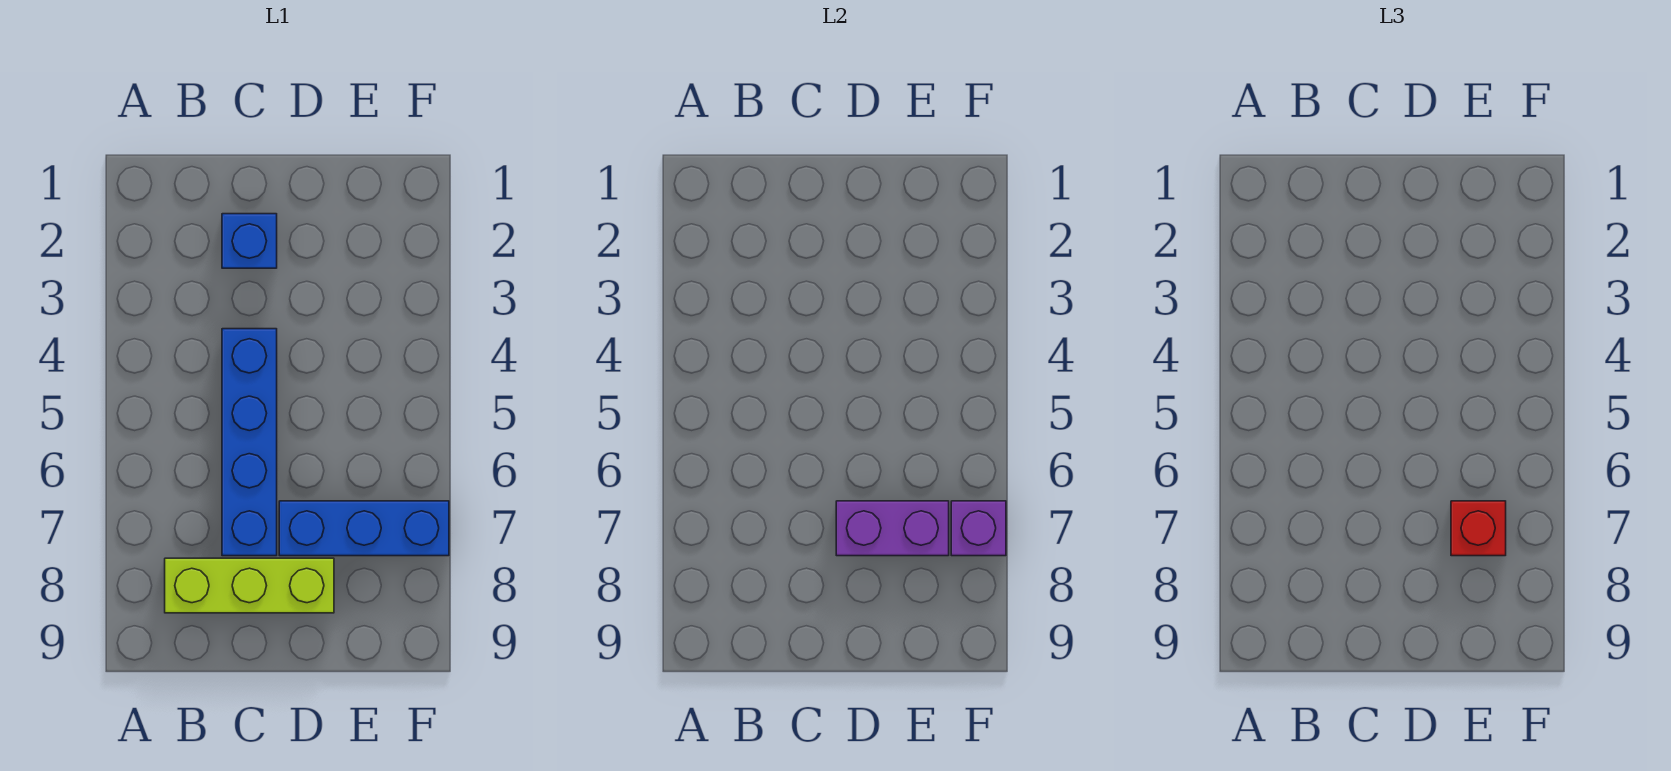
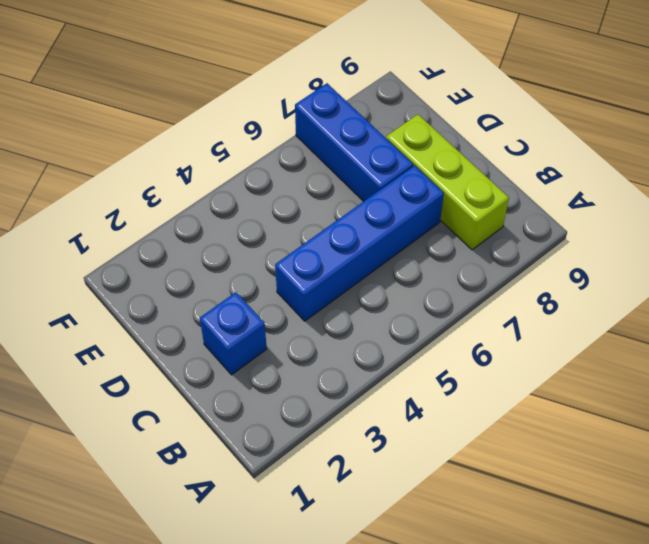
none -> purple 1x2 brick [836,501,949,556]
none -> purple 1x1 brick [951,501,1006,556]

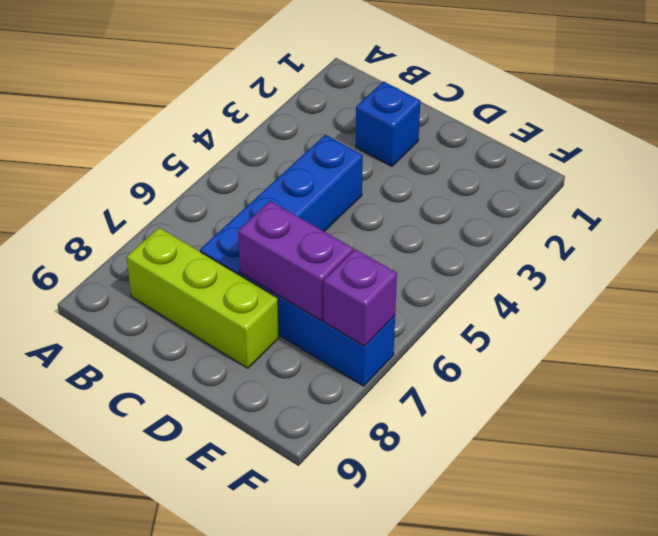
none -> red 1x1 brick [1451,501,1506,556]

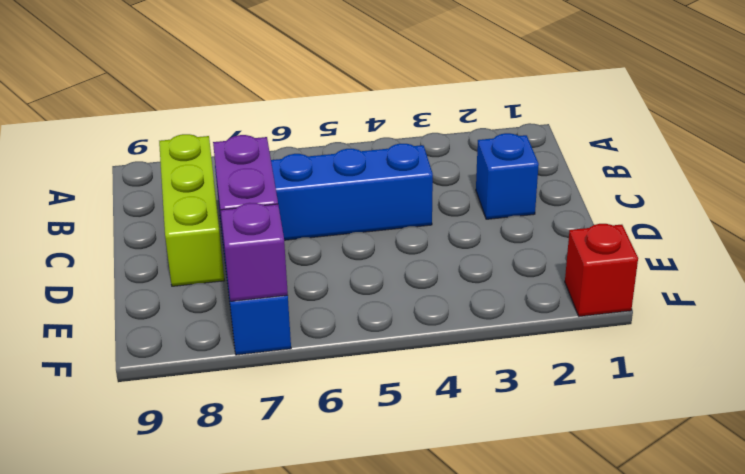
red 1x1 brick [565,224,638,317] -> red 1x1 brick moved to [1451,501,1506,556]

